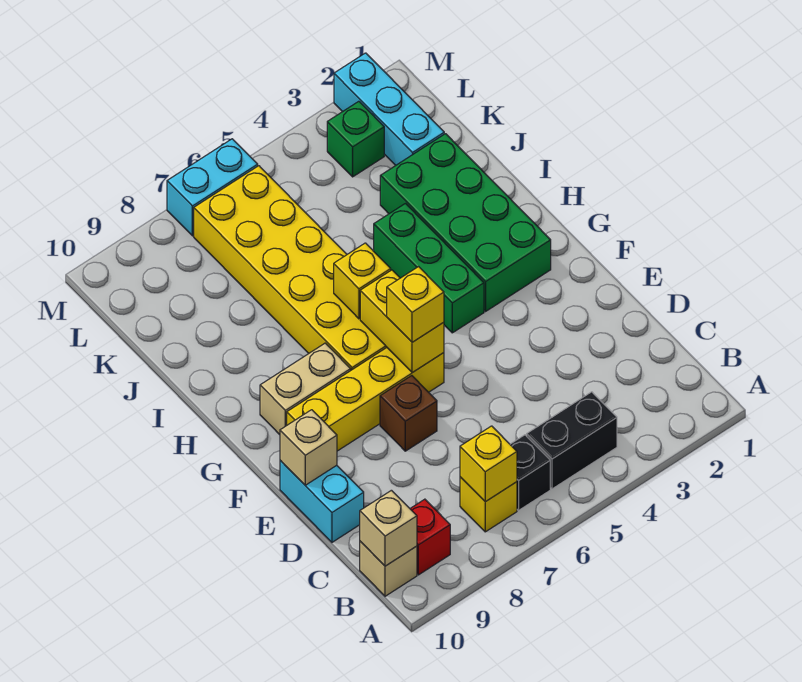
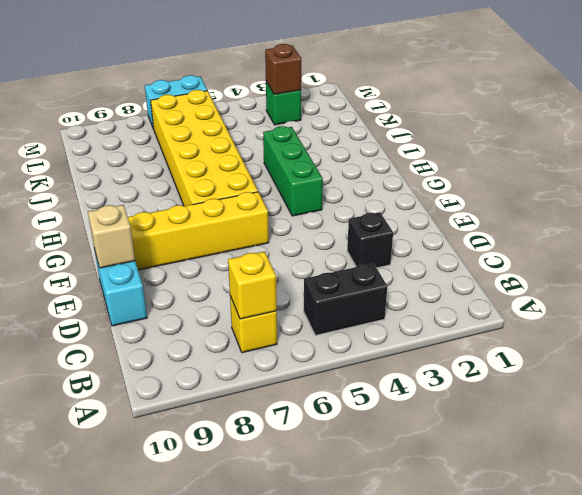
black 1x1 brick [347,212,393,268] -> black 1x1 brick moved to [510,435,550,510]
brown 1x1 brick [265,44,301,94] -> brown 1x1 brick moved to [380,376,437,451]
none -> red 1x1 brick [410,499,450,575]
none -> tan 1x1 brick [360,541,417,596]
none -> green 2x4 brick [380,134,551,311]

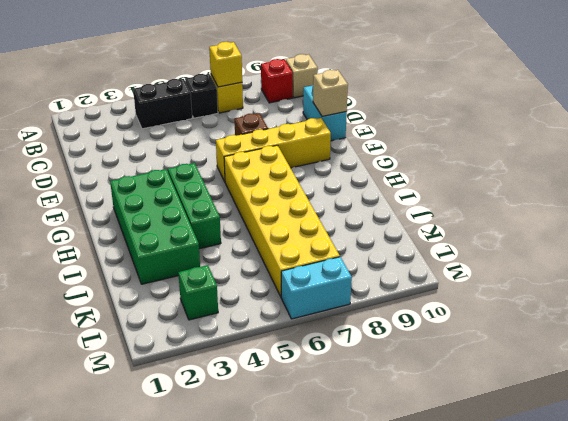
none -> tan 1x2 brick [260,343,351,435]
none -> cyan 1x3 brick [334,53,444,165]
none -> tan 1x1 brick [360,490,417,566]

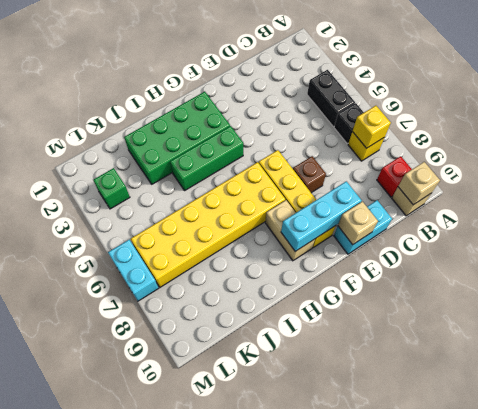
cyan 1x3 brick [281,181,362,251] -> cyan 1x3 brick moved to [334,53,444,165]
none -> yellow 1x2 brick [360,270,444,373]
none -> yellow 1x1 brick [334,243,391,319]
none -> yellow 1x1 brick [387,267,444,342]

